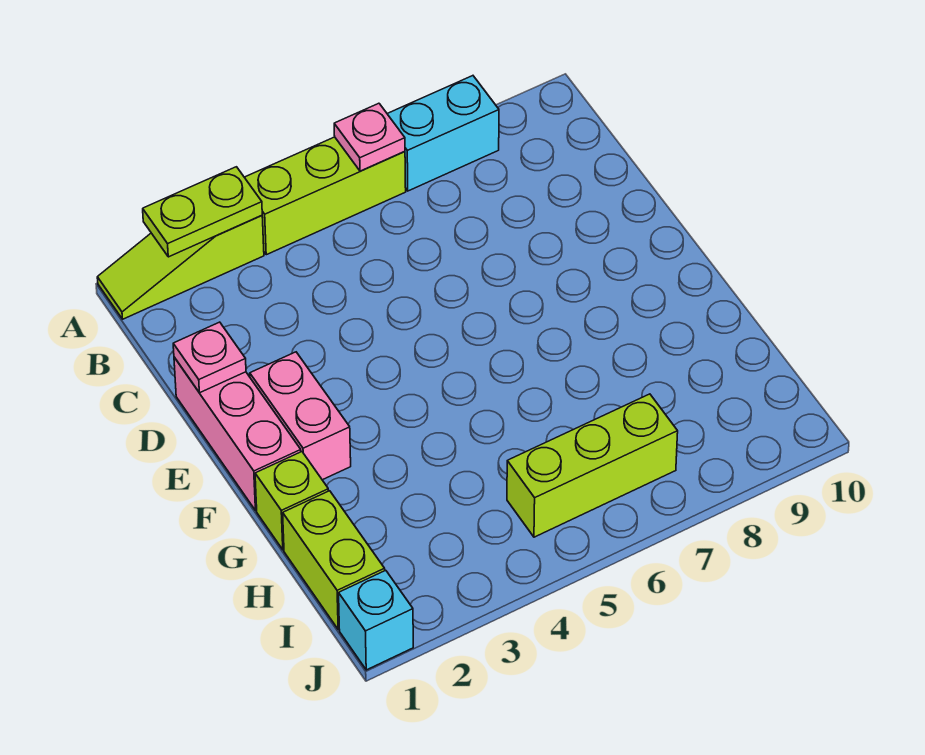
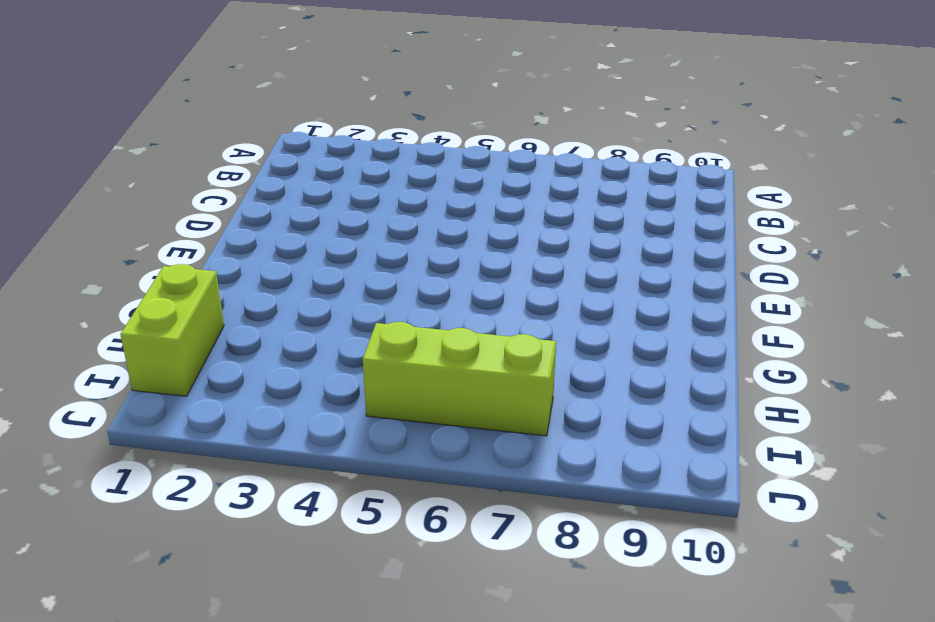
none -> lime 1x3 slope [97,216,264,319]
none -> lime 1x3 brick [244,137,406,255]
none -> cyan 1x2 brick [387,76,499,191]

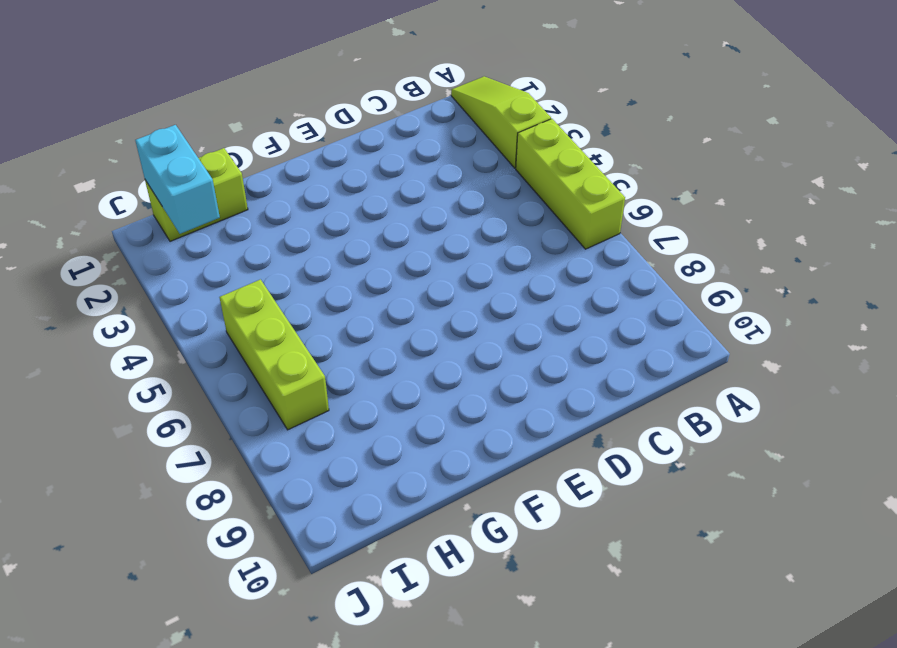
cyan 1x2 brick [135,125,220,234] -> cyan 1x2 brick moved to [387,76,499,191]
none -> pink 1x3 brick [174,357,301,510]
none -> pink 1x2 brick [250,352,351,480]
none -> lime 1x1 brick [255,452,328,550]

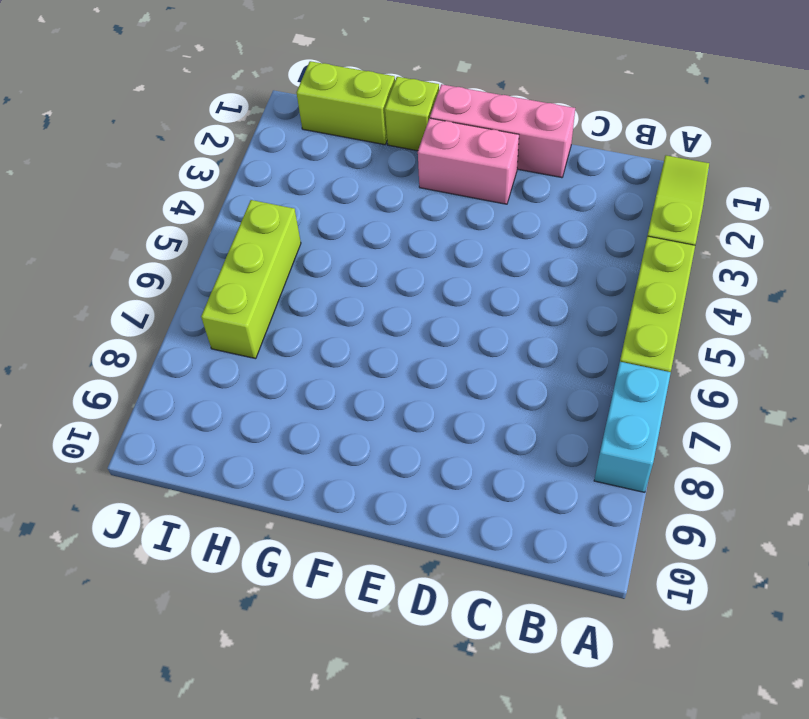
none -> cyan 1x1 brick [339,570,413,670]
none -> lime 1x2 plate [143,167,262,257]
none -> pink 1x1 plate [334,103,405,171]

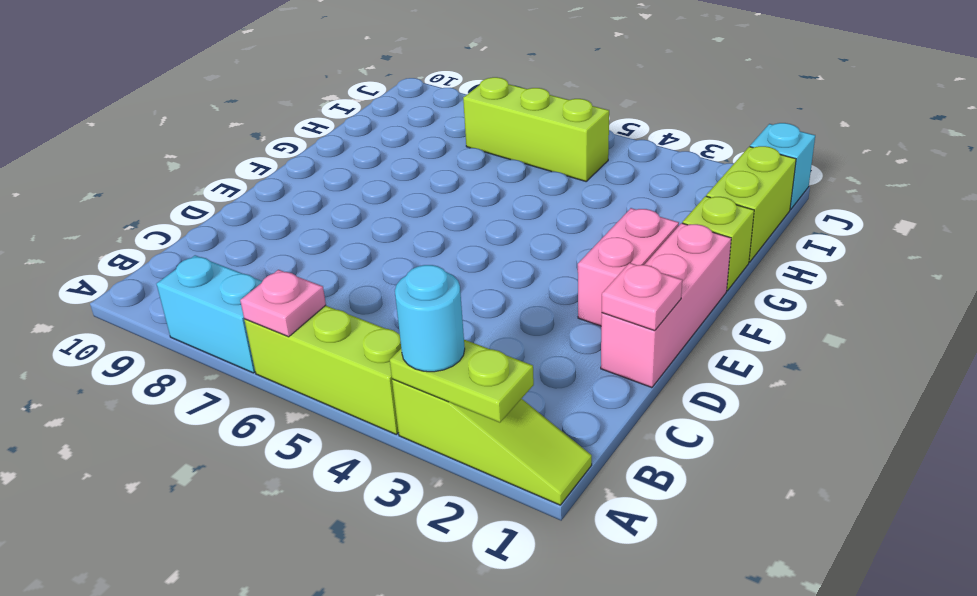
cyan 1x1 round brick [395,265,465,372] -> none

